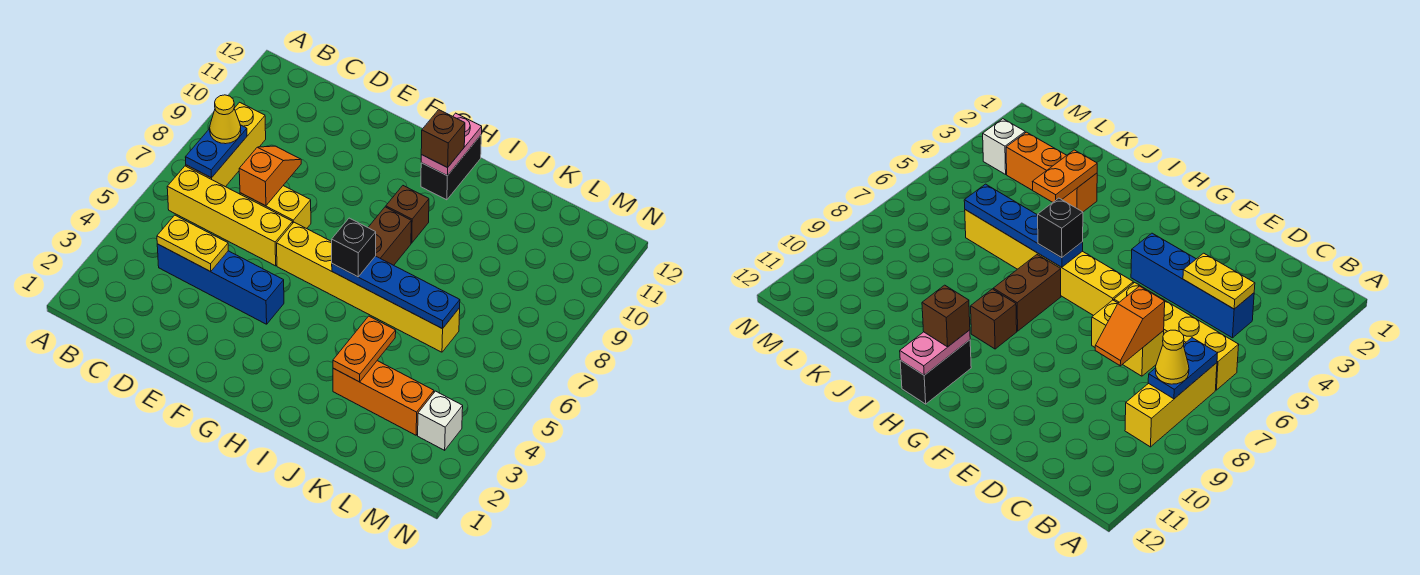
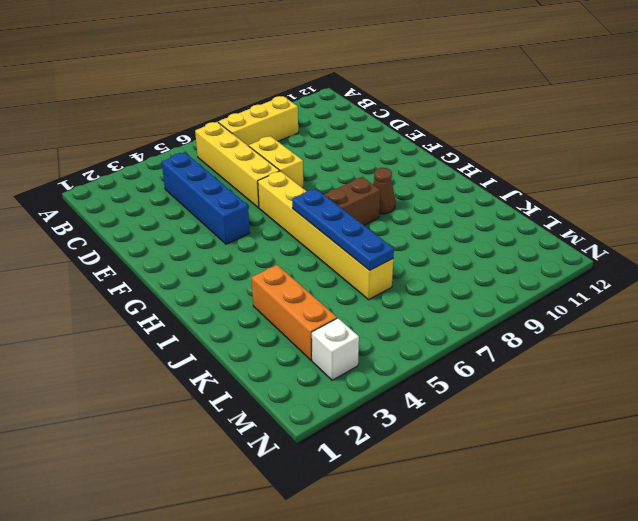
brown 1x1 cone [373,168,396,214] -> brown 1x1 brick [386,186,429,243]
none -> black 1x2 brick [421,135,481,200]
none -> blue 1x2 plate [185,125,247,178]
none -> yellow 1x2 plate [157,215,228,272]

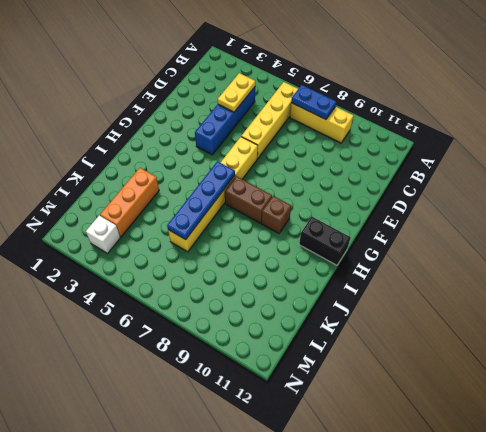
none -> yellow 1x2 brick [240,186,311,229]
none -> orange 1x2 slope [239,146,301,206]
none -> pink 1x2 plate [421,113,482,176]

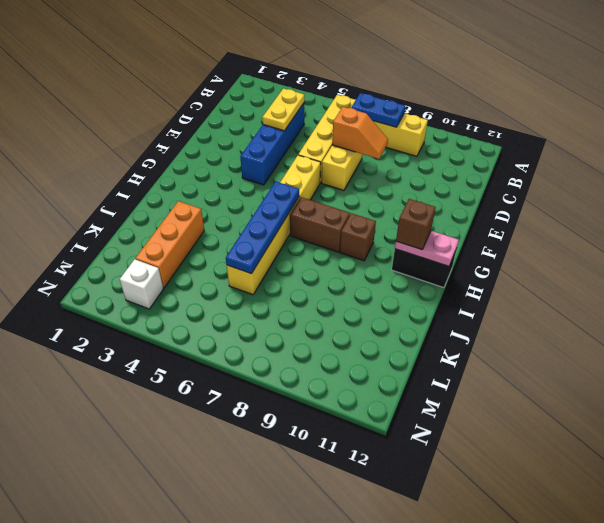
none -> orange 1x2 plate [333,316,396,382]
none -> yellow 1x1 cone [210,95,241,144]
none -> black 1x1 brick [332,218,376,277]

